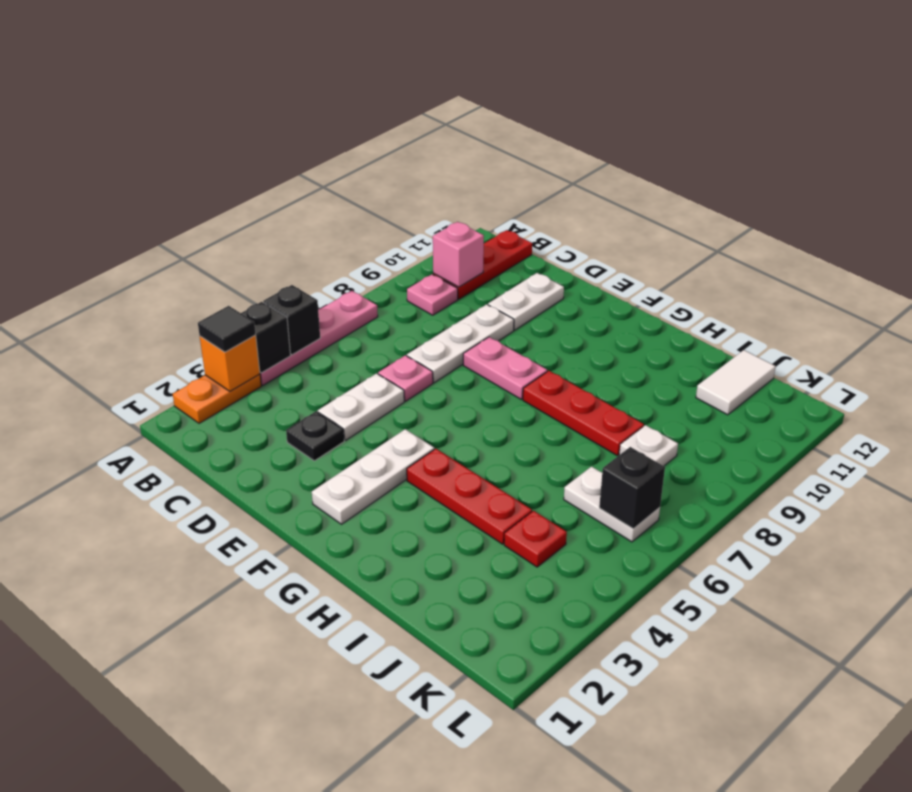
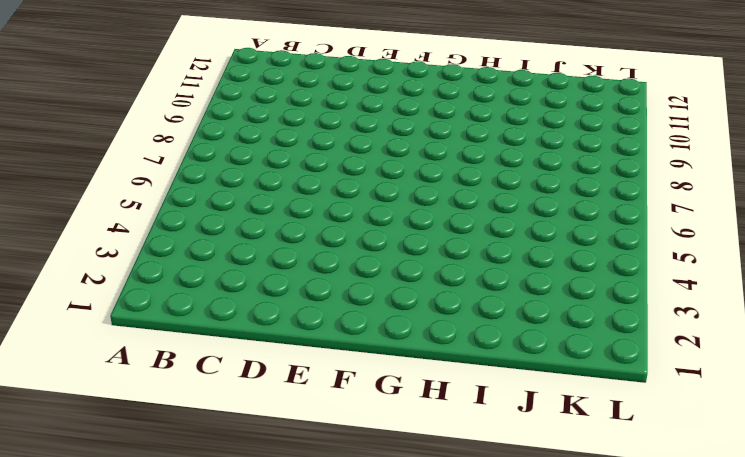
none -> orange 1x2 plate [173,374,261,423]
none -> pink 1x4 plate [260,291,378,385]
none -> pink 1x1 plate [407,274,458,315]

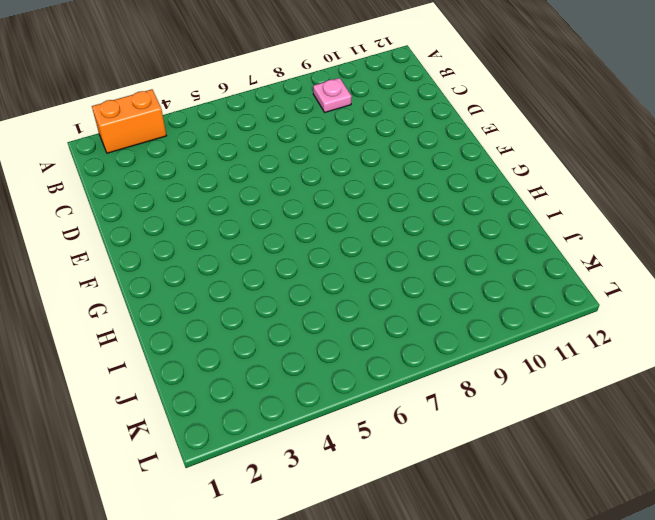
orange 1x2 brick [92,89,166,153] -> orange 1x2 plate [173,374,261,423]
none -> pink 1x4 plate [260,291,378,385]
none -> red 1x3 plate [433,230,532,299]
none -> black 1x1 plate [286,411,344,461]

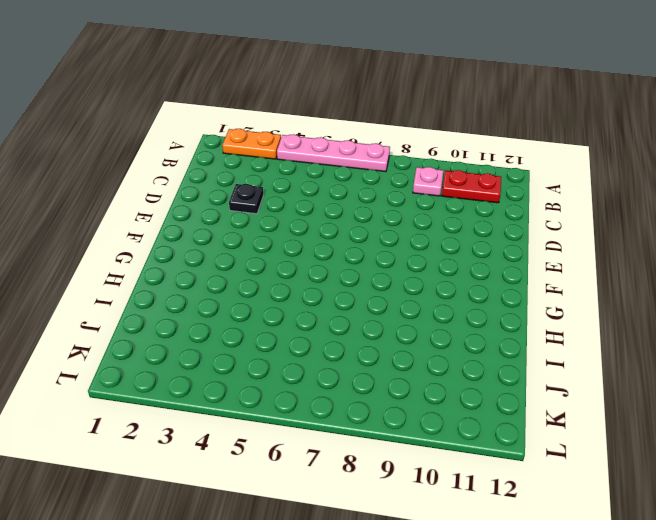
red 1x2 plate [442,170,501,203] -> red 1x3 plate [433,230,532,299]
none -> white 1x2 plate [318,373,404,440]
none -> pink 1x1 plate [378,355,433,401]
none -> white 1x3 plate [407,304,514,383]

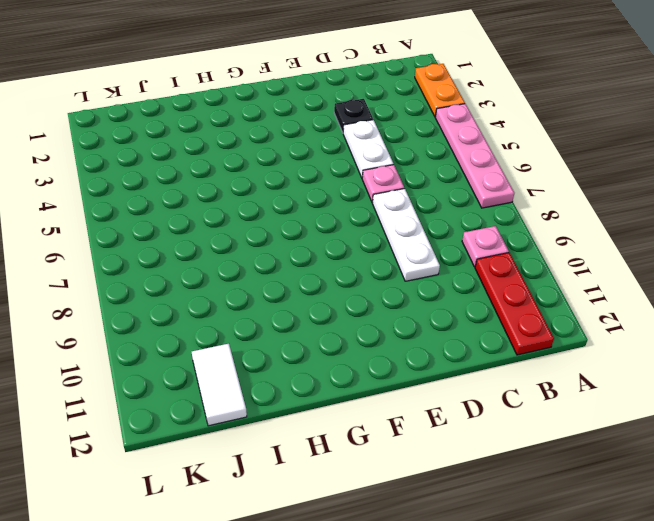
none -> white 1x2 plate [488,273,564,330]
none -> pink 1x2 plate [463,337,547,399]
none -> white 1x3 plate [312,429,434,524]

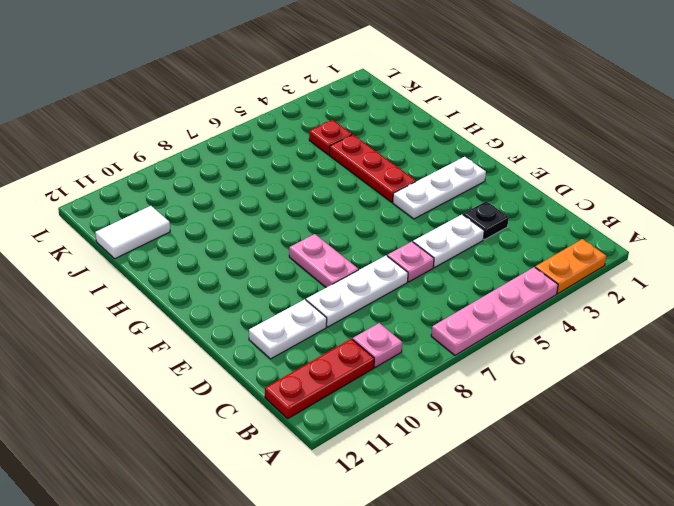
none -> red 1x3 plate [523,371,644,456]
none -> white 1x2 plate [564,467,660,542]
none -> white 1x1 plate [619,425,678,466]

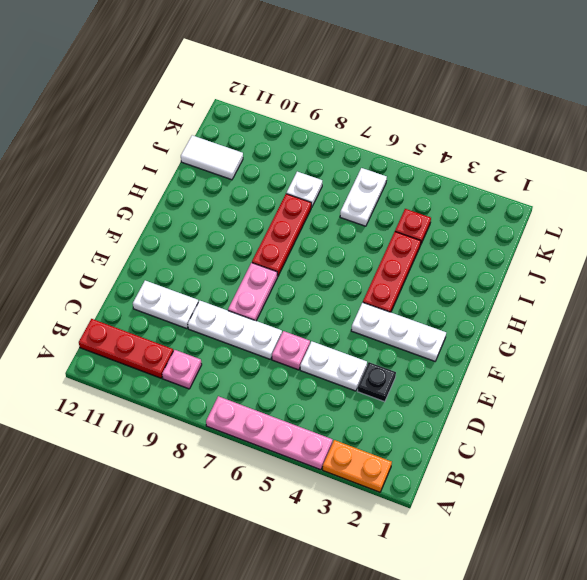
none -> orange 1x1 brick [200,335,260,391]
none -> black 1x1 brick [241,302,291,373]
none -> black 1x1 brick [263,285,320,355]

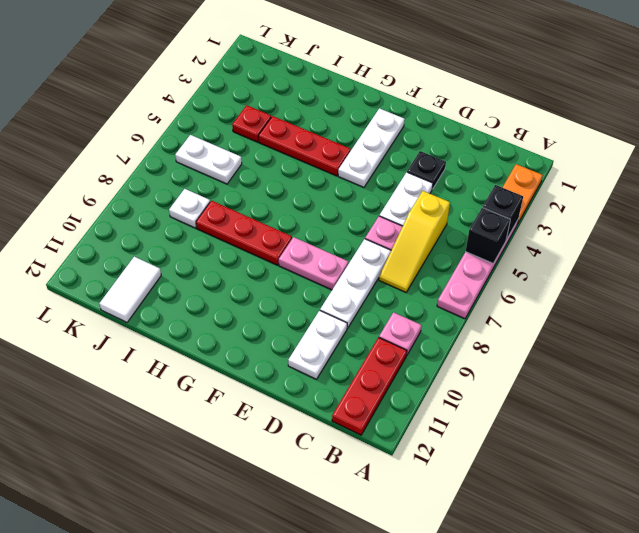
yellow 1x3 slope [379,191,450,292] -> none
none -> orange 1x1 brick [200,335,260,391]
none -> pink 1x1 brick [433,222,484,287]
none -> black 1x1 brick [599,447,665,529]

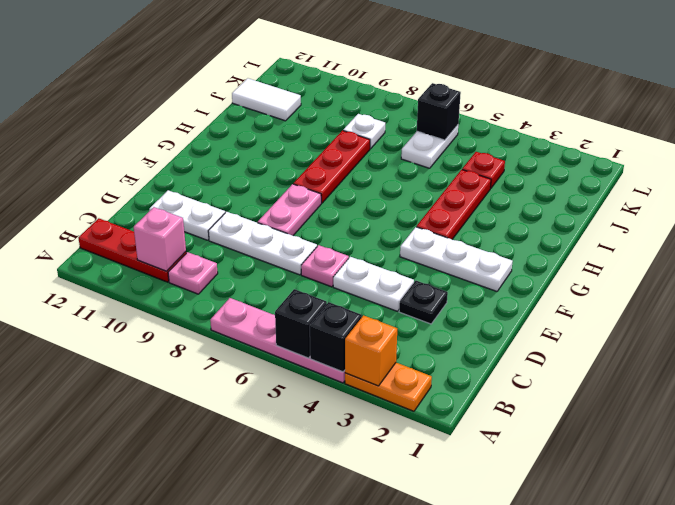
none -> black 1x1 tile [198,306,256,352]

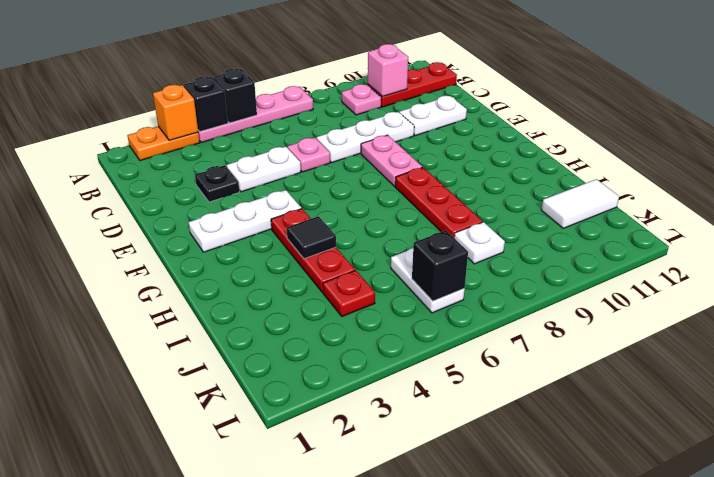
black 1x1 tile [287,216,336,259] -> black 1x1 tile moved to [198,306,256,352]

